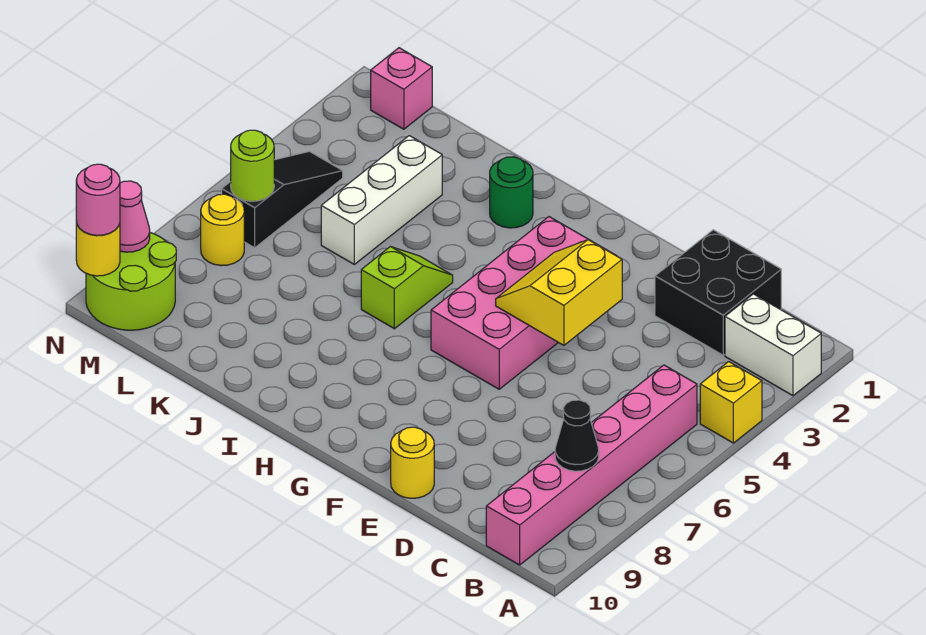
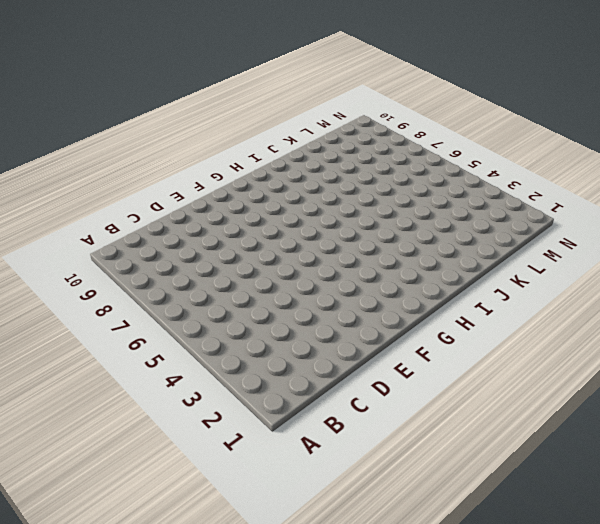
none -> white 1x2 brick [725,294,821,396]
none -> yellow 1x1 brick [700,362,762,443]
none -> pink 1x6 brick [486,365,697,565]

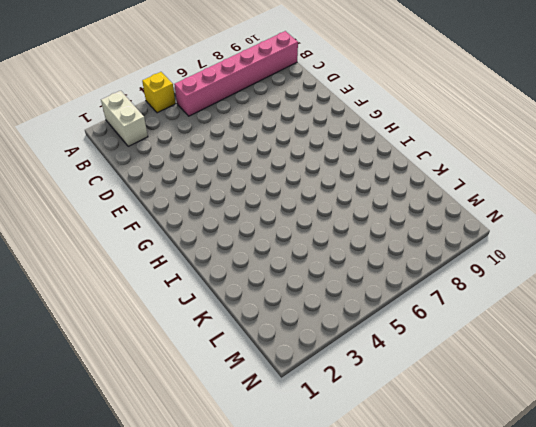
none -> black 2x2 brick [655,230,781,355]
none -> yellow 1x1 round brick [391,427,434,498]
none -> pink 2x4 brick [431,217,615,389]

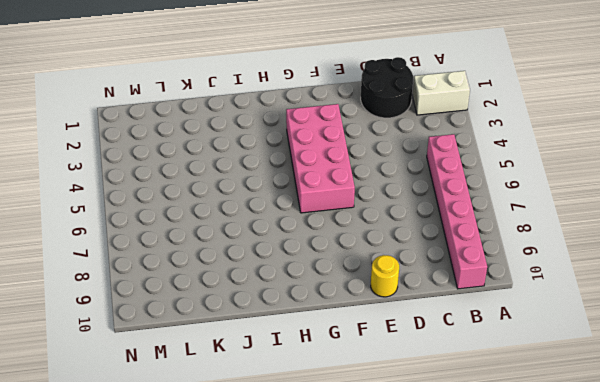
black 2x2 round brick [361,57,413,118] -> black 2x2 brick [655,230,781,355]
none -> yellow 1x1 brick [700,362,762,443]
none -> green 1x1 round brick [490,157,533,228]
none -> lime 1x2 slope [361,247,453,329]

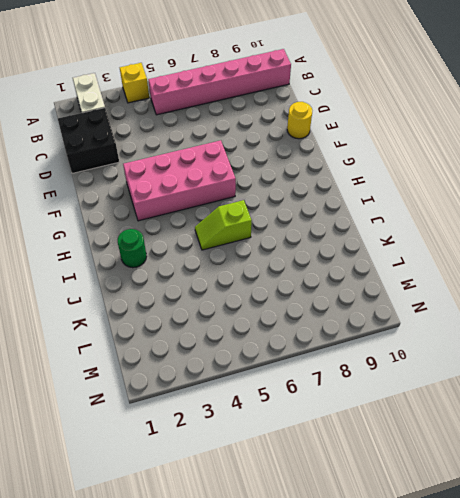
none -> white 1x3 brick [321,136,442,264]
none -> pink 1x1 brick [371,48,432,129]
none -> black 1x3 slope [222,151,343,248]

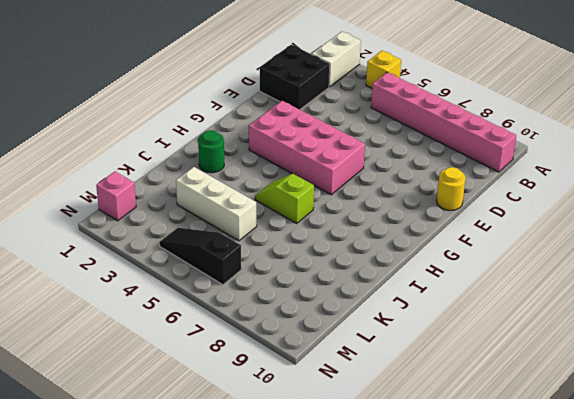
none -> yellow 1x1 round brick [201,194,244,266]
none -> lime 2x2 round brick [86,233,176,330]
none -> black 1x1 cone [555,400,599,471]

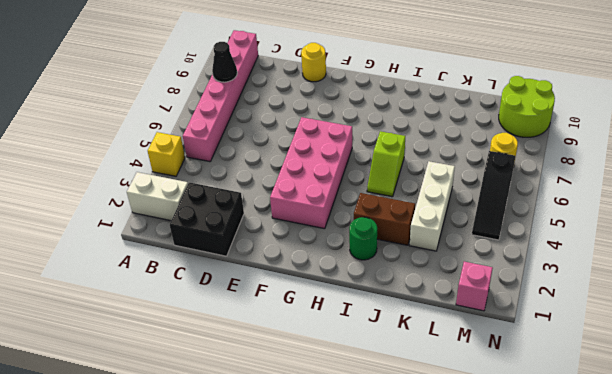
brown 1x2 brick [354,193,415,245] -> none
none -> yellow 2x2 slope [496,240,622,345]
none -> lime 1x1 round brick [231,130,274,201]
none -> pink 1x1 cone [120,181,150,252]

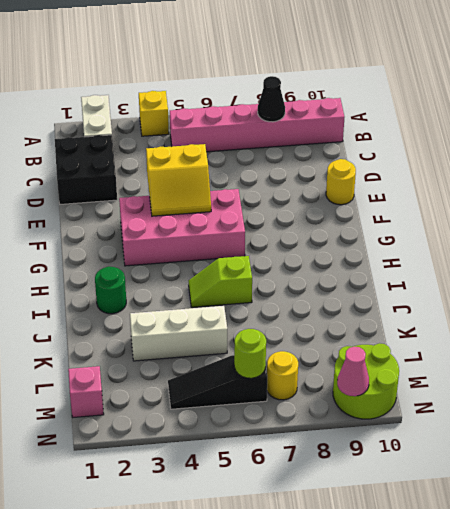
none -> yellow 1x1 round brick [76,221,120,276]
none -> pink 1x1 round brick [76,164,120,235]

